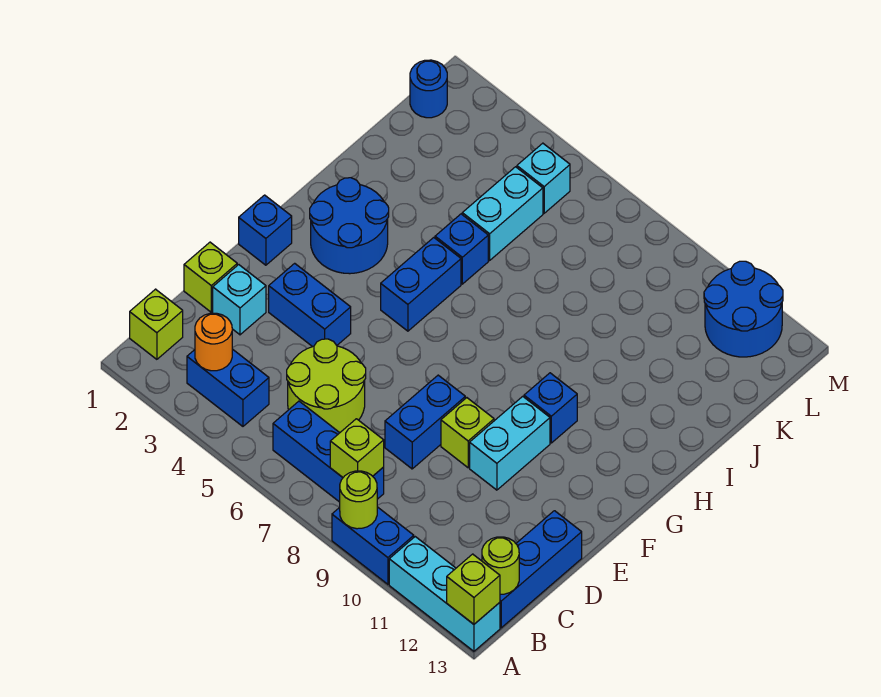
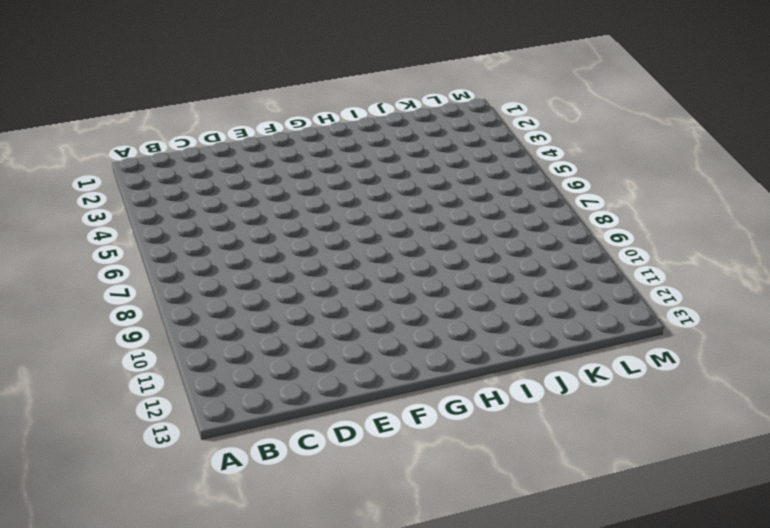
none -> blue 1x2 brick [332,507,414,584]
none -> cyan 1x3 brick [389,537,500,651]
none -> lime 1x1 brick [130,289,183,359]

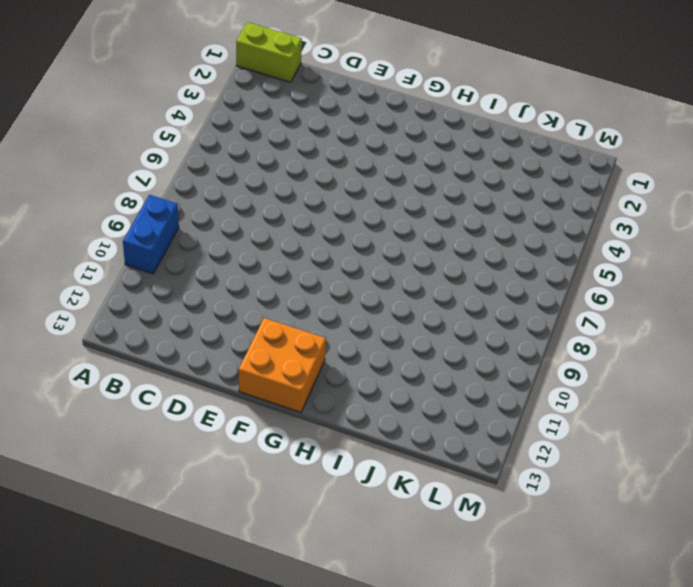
lime 1x2 brick [236,22,302,82] -> lime 1x1 brick [130,289,183,359]
orange 2x2 brick [239,318,326,412] -> none
none -> cyan 1x3 brick [389,537,500,651]
none -> blue 1x2 brick [187,349,269,426]
none -> blue 1x3 brick [273,401,384,502]

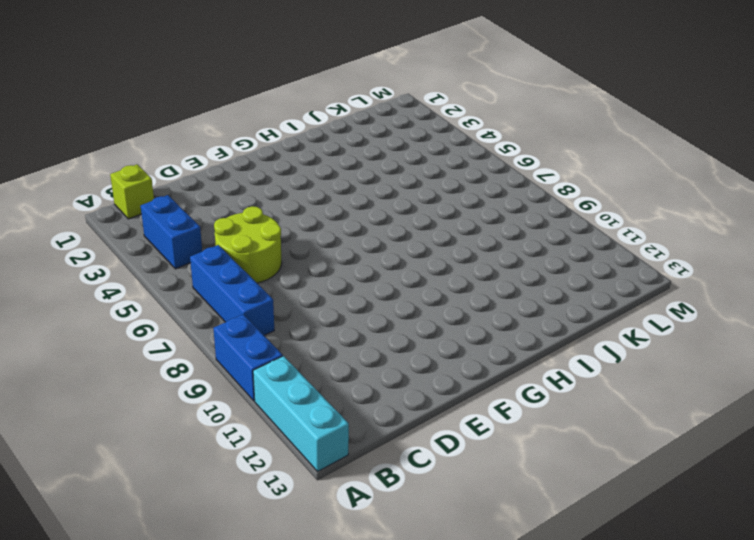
none -> blue 1x3 brick [500,511,582,628]
none -> lime 1x1 brick [184,242,237,312]
none -> cyan 1x1 brick [213,265,266,335]

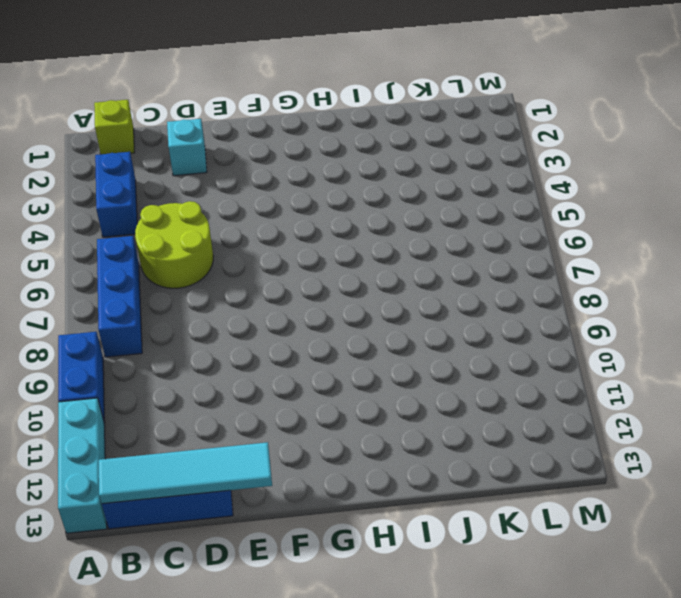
cyan 1x4 tile [99,442,272,504] -> lime 1x1 round brick [482,537,519,594]
none -> lime 1x1 brick [184,242,237,312]
none -> blue 1x2 brick [385,375,465,469]
none -> blue 1x2 brick [269,263,351,347]

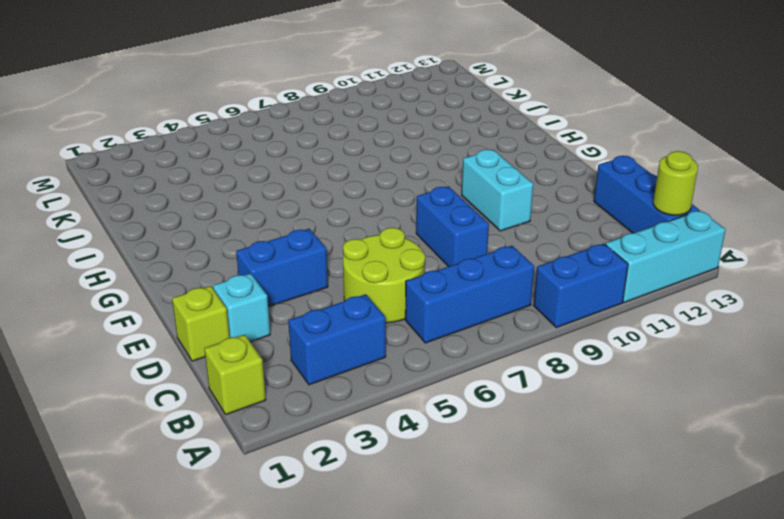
none -> lime 1x1 brick [441,398,494,468]
none -> blue 1x1 brick [239,195,292,265]
none -> blue 2x2 round brick [310,178,389,274]

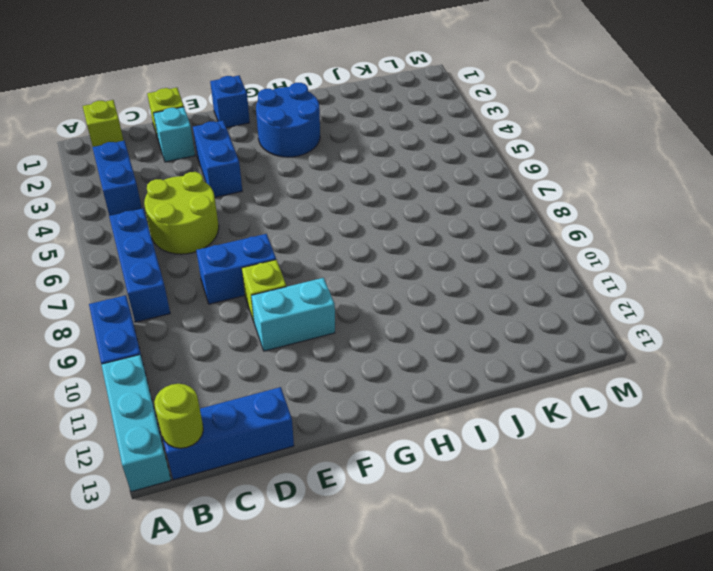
none -> blue 1x2 brick [381,238,461,331]
none -> blue 1x1 brick [524,373,577,443]
none -> blue 1x1 brick [435,214,488,284]

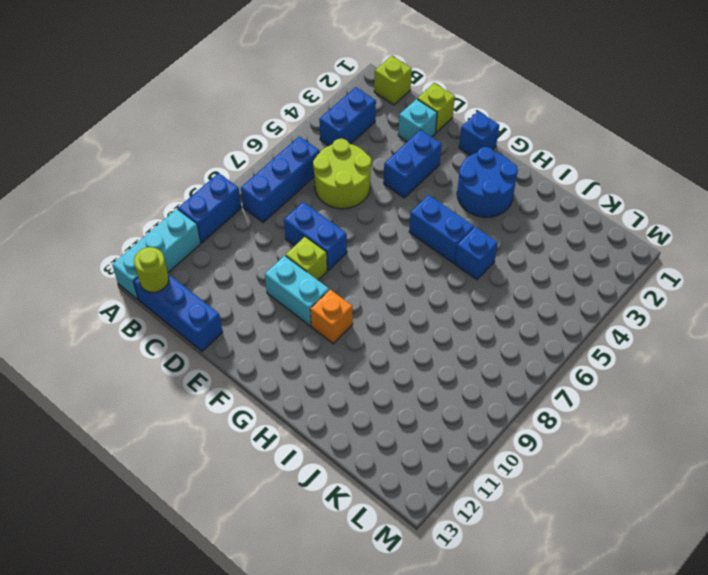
orange 1x1 brick [310,290,353,344] -> blue 1x1 brick [524,373,577,443]
none -> cyan 1x2 brick [462,167,543,260]
none -> blue 1x1 round brick [410,60,447,118]
none -> cyan 1x1 brick [517,143,570,213]

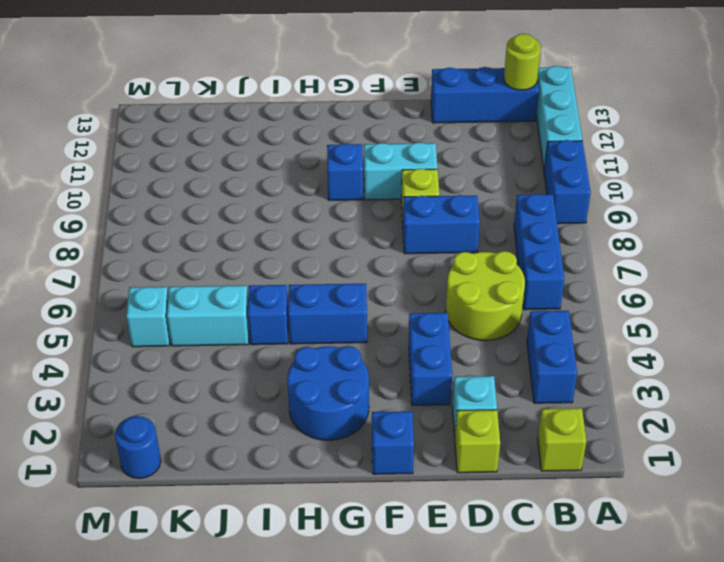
none -> blue 2x2 round brick [704,261,783,357]
none -> lime 1x1 round brick [340,471,377,529]
none -> lime 1x1 brick [447,554,500,624]

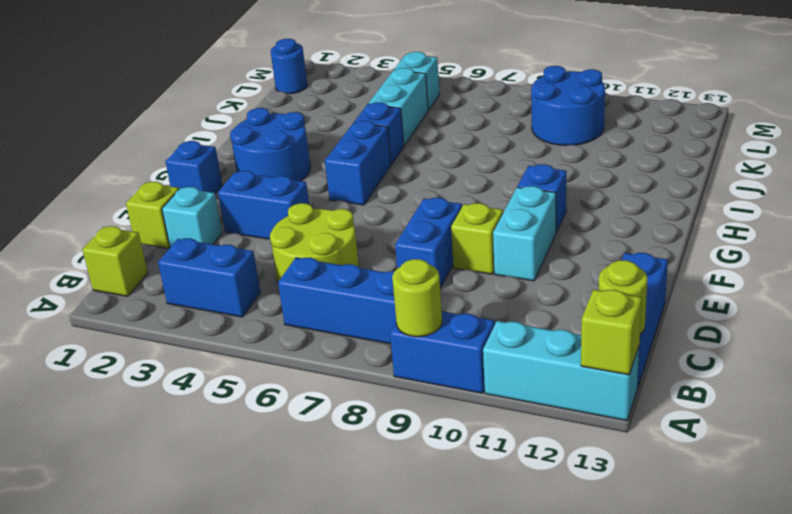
blue 2x2 round brick [531,66,605,145] -> blue 2x2 round brick moved to [704,261,783,357]
none -> orange 1x1 round brick [195,313,232,371]
none -> lime 1x1 brick [330,419,384,477]

